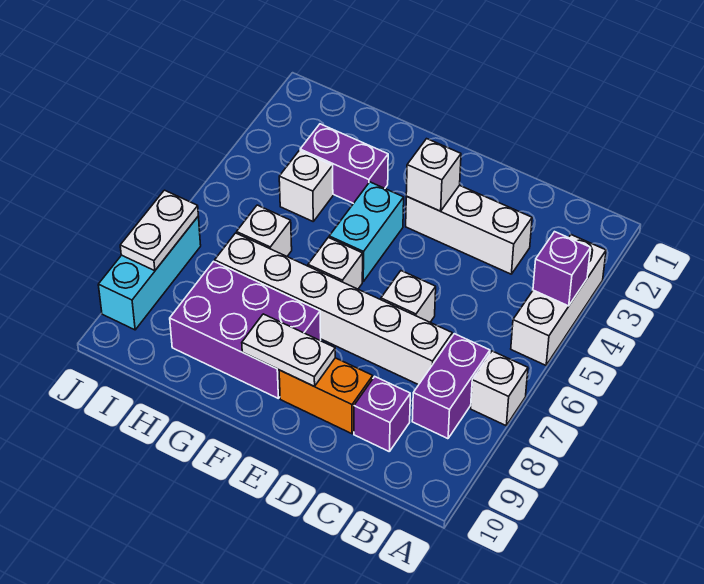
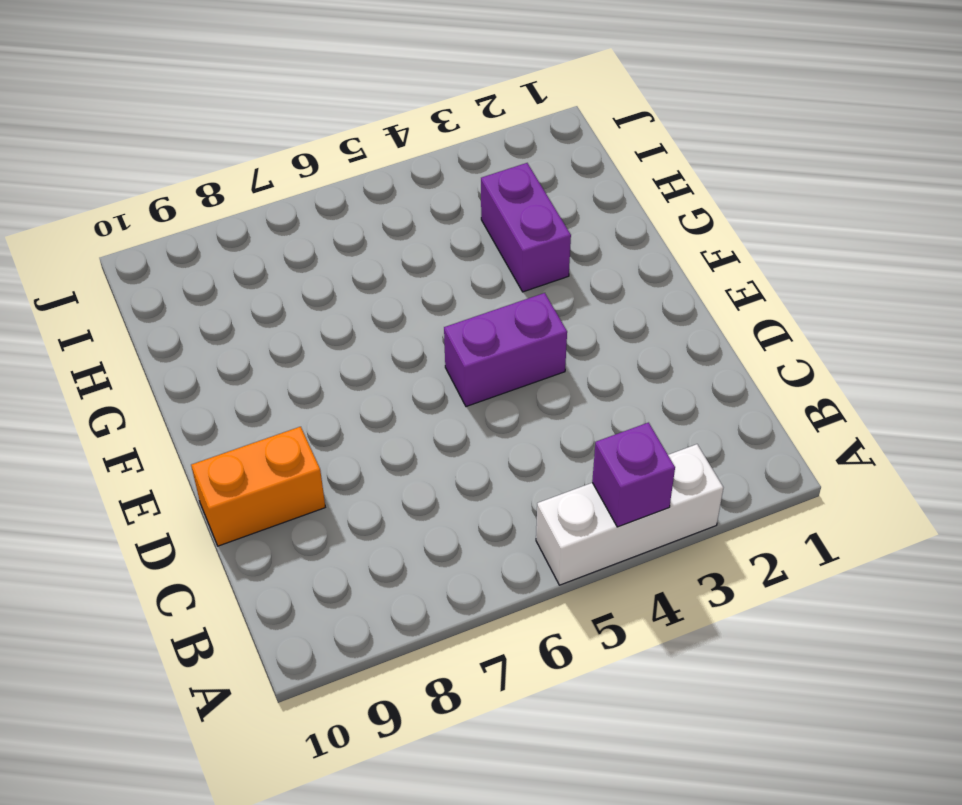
orange 1x2 brick [191,427,325,546] -> orange 1x2 brick turned to [279,358,373,434]
purple 1x2 brick [444,293,567,407] -> purple 1x2 brick moved to [412,334,490,439]
none -> white 1x1 brick [471,351,528,426]
none -> white 1x3 brick [406,185,532,274]
none -> white 1x6 brick [215,233,452,385]

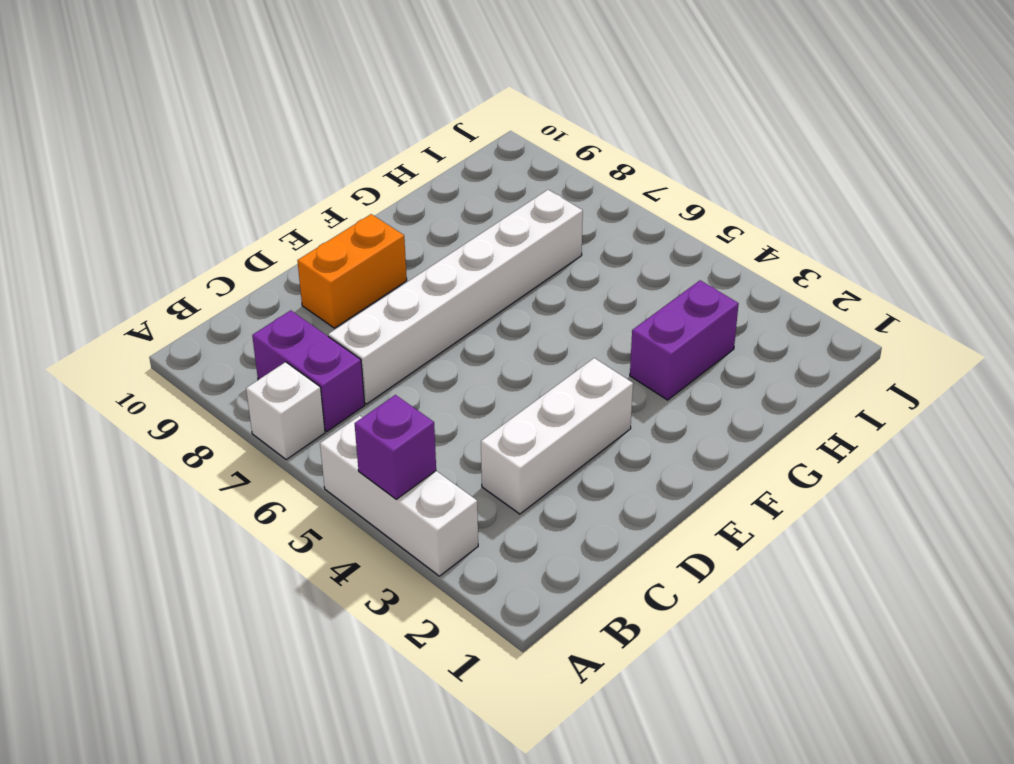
none -> purple 1x1 brick [354,377,410,451]
none -> white 1x1 brick [381,271,436,322]
none -> cyan 1x2 brick [329,182,404,281]

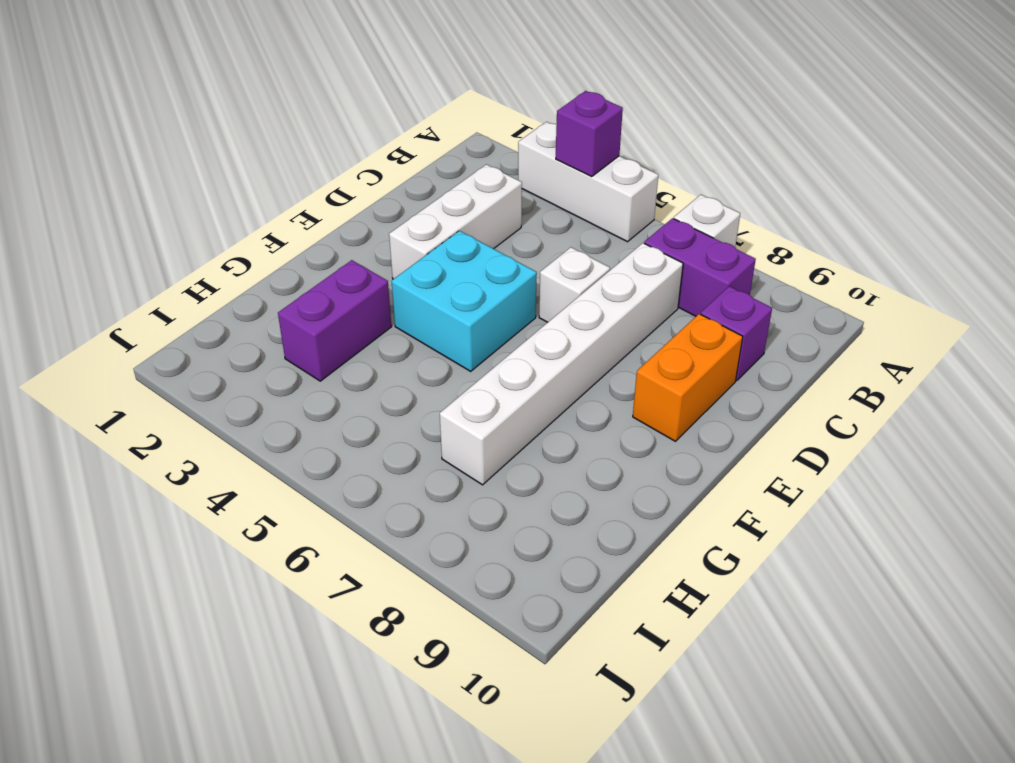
cyan 2x2 brick [392,231,537,371] -> cyan 1x2 brick [329,182,404,281]
none -> white 1x1 brick [308,237,363,289]
none -> purple 2x3 brick [170,261,321,398]
none -> white 1x1 brick [279,151,333,221]

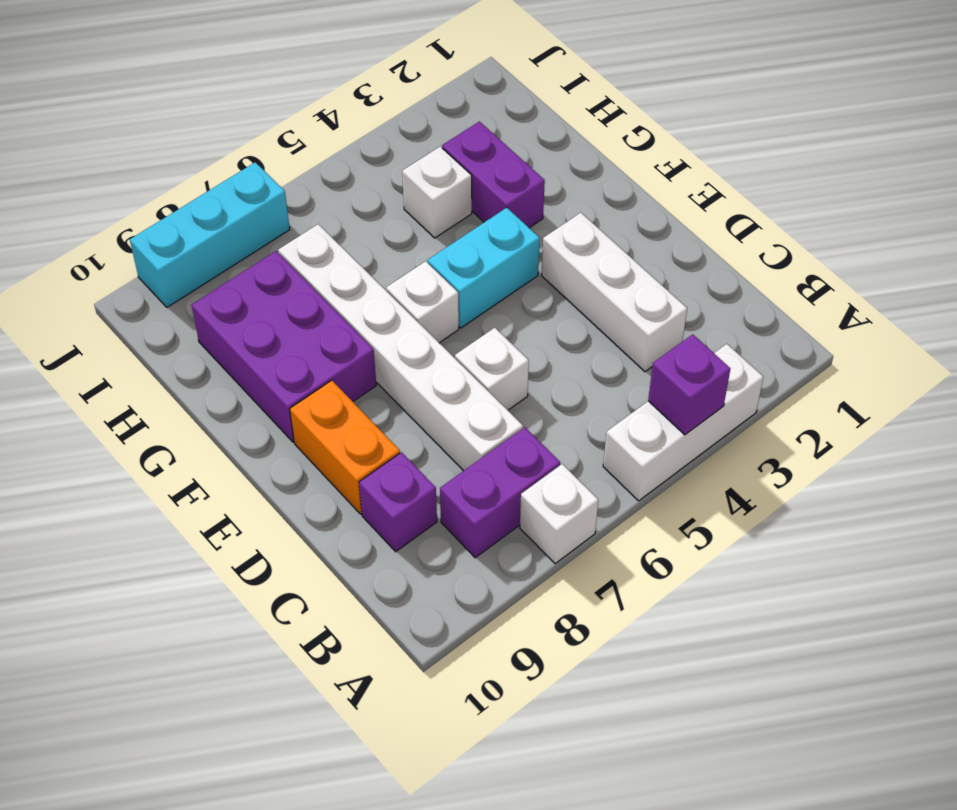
none -> white 1x1 brick [237,205,292,256]
none -> white 1x1 brick [406,139,461,211]
none -> white 1x2 plate [242,314,335,387]

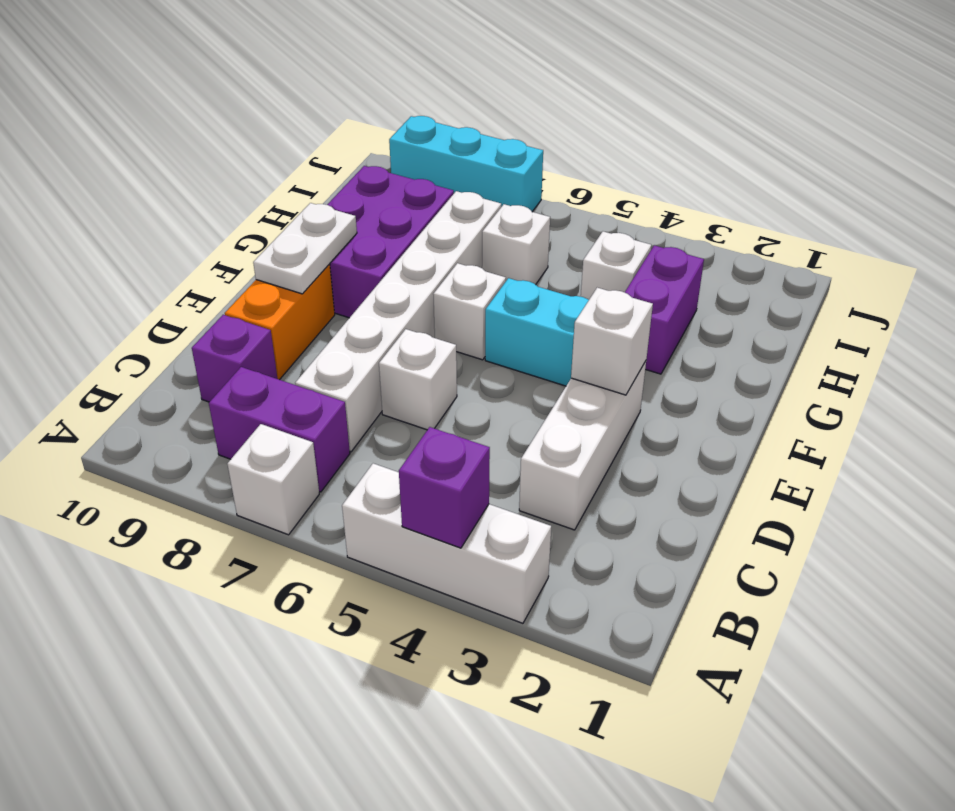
none -> white 1x2 plate [120,190,198,271]

